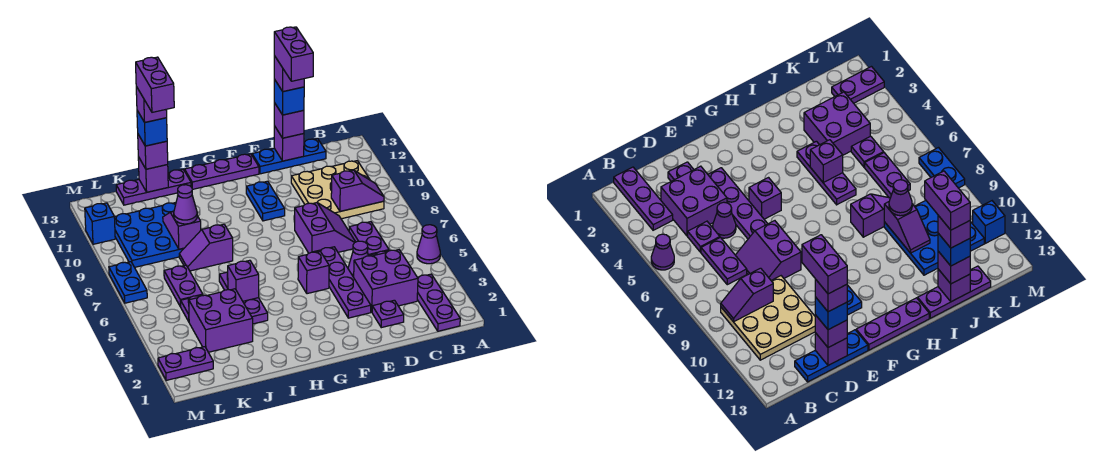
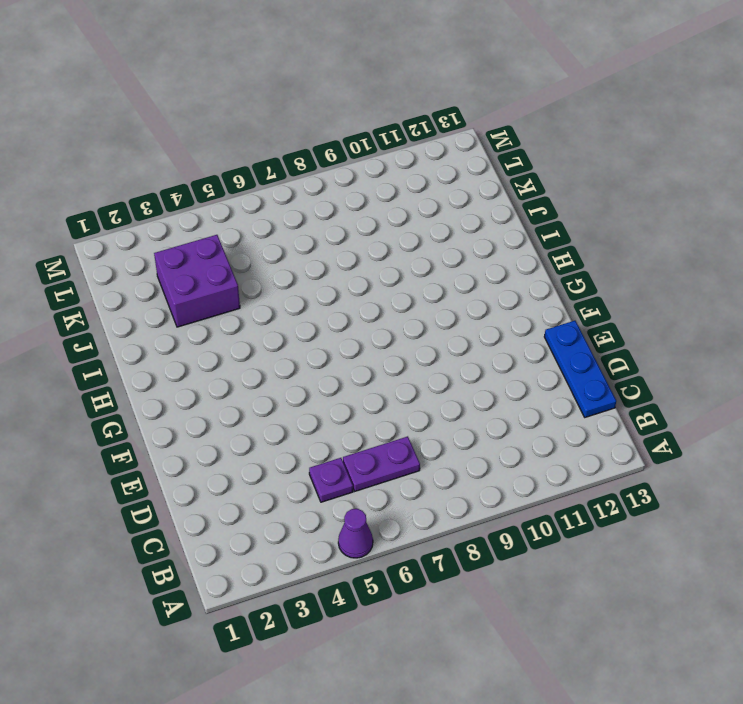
none -> purple 1x3 plate [417,274,460,331]
none -> tan 3x3 plate [291,161,384,219]
none -> purple 2x2 brick [354,250,418,312]
none -> purple 1x1 plate [372,300,404,328]

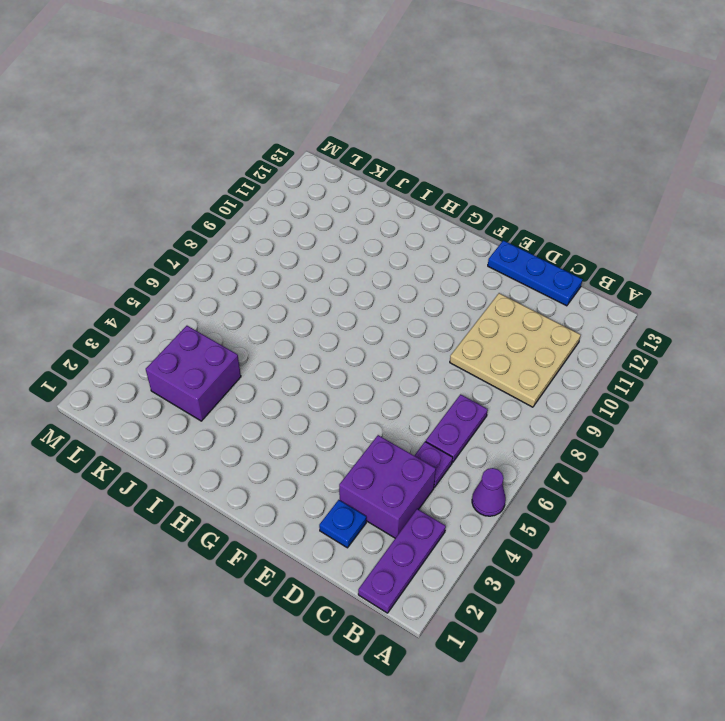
blue 1x1 plate [319,500,366,548] -> purple 1x1 plate [372,300,404,328]
none -> purple 1x1 cone [348,241,368,277]
none -> purple 2x2 slope [295,203,355,253]
none -> purple 1x4 plate [314,247,371,318]
none -> purple 1x1 brick [298,251,329,294]

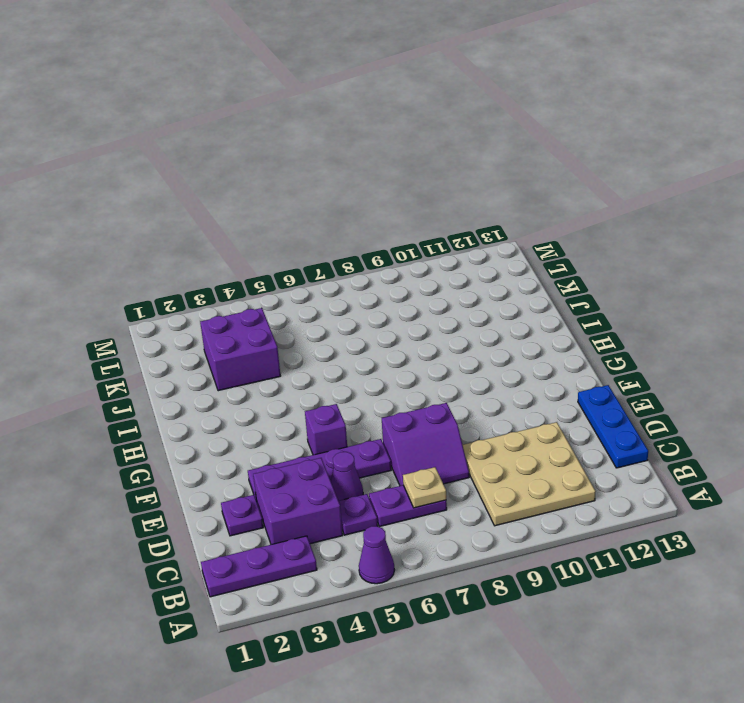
tan 1x1 plate [403,467,446,508] -> none
none -> blue 1x2 plate [246,181,285,221]
none -> purple 1x3 plate [185,154,259,189]
none -> purple 1x3 plate [219,272,268,324]
none -> purple 1x2 slope [179,224,233,271]

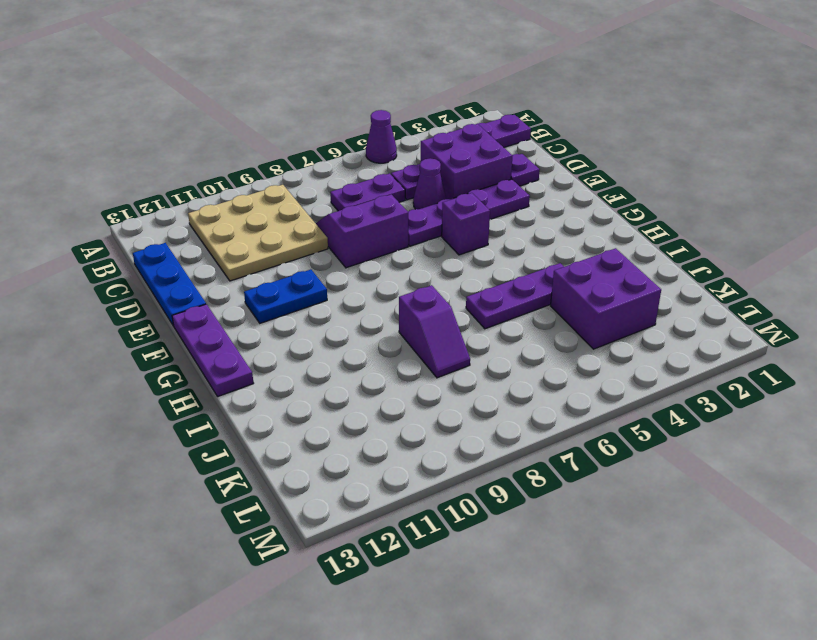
none -> purple 1x3 plate [116,169,191,205]
none -> blue 3x3 plate [114,203,184,267]
none -> purple 1x1 plate [181,295,204,321]
none -> purple 1x2 plate [164,265,203,307]

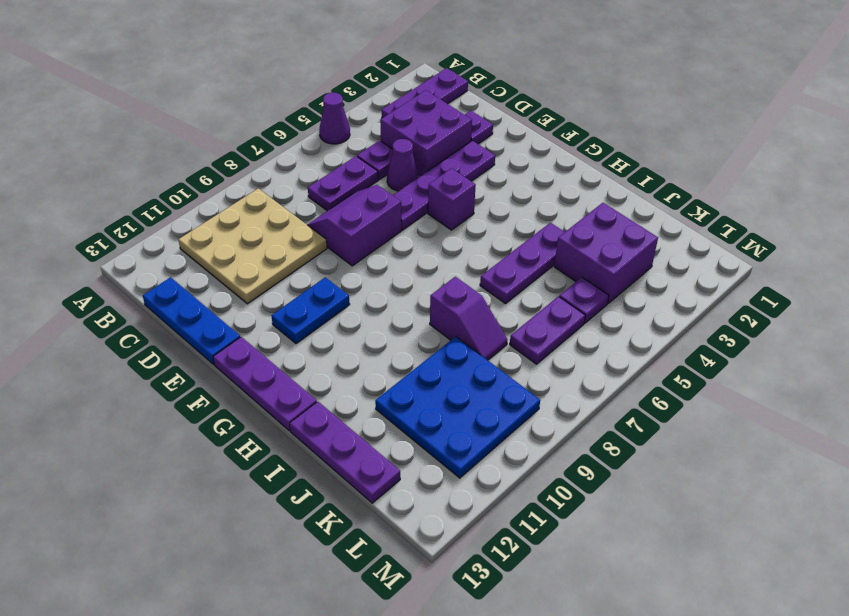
none -> purple 1x2 plate [158,347,213,380]
none -> blue 1x2 plate [109,262,147,303]
none -> blue 1x1 brick [85,203,115,244]
none -> purple 1x2 slope [331,170,384,211]

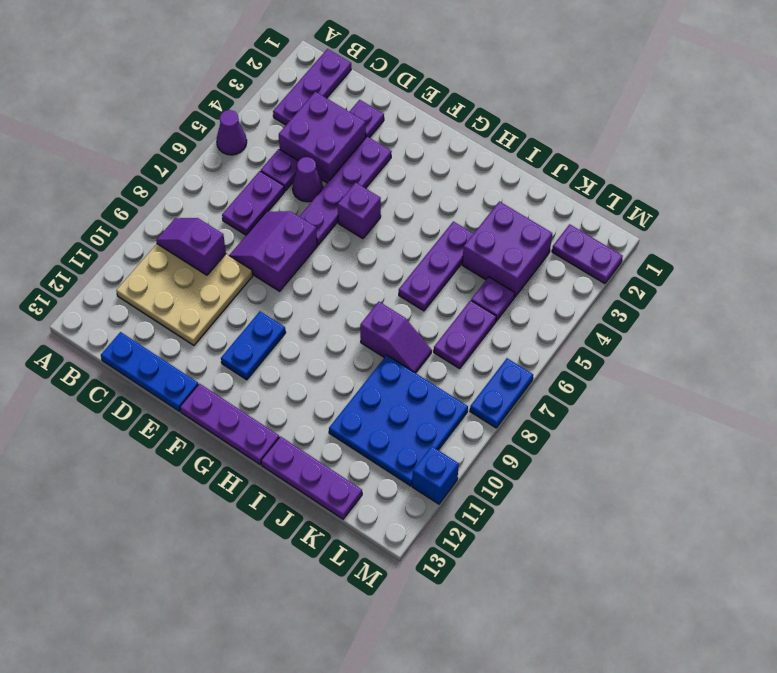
none -> purple 1x1 brick [274,126,304,161]
none -> purple 1x1 brick [227,260,259,301]
none -> purple 1x2 slope [163,212,201,249]
none -> purple 1x1 brick [138,157,168,192]

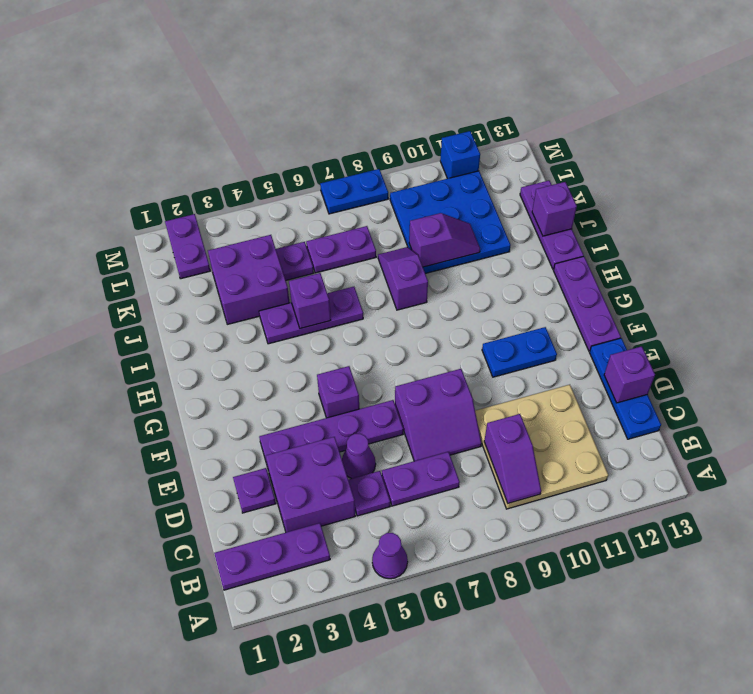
none -> purple 1x1 brick [274,103,304,138]
none -> purple 1x1 cone [174,185,197,224]
none -> purple 1x1 brick [138,135,168,169]
none -> blue 1x1 brick [274,79,304,115]

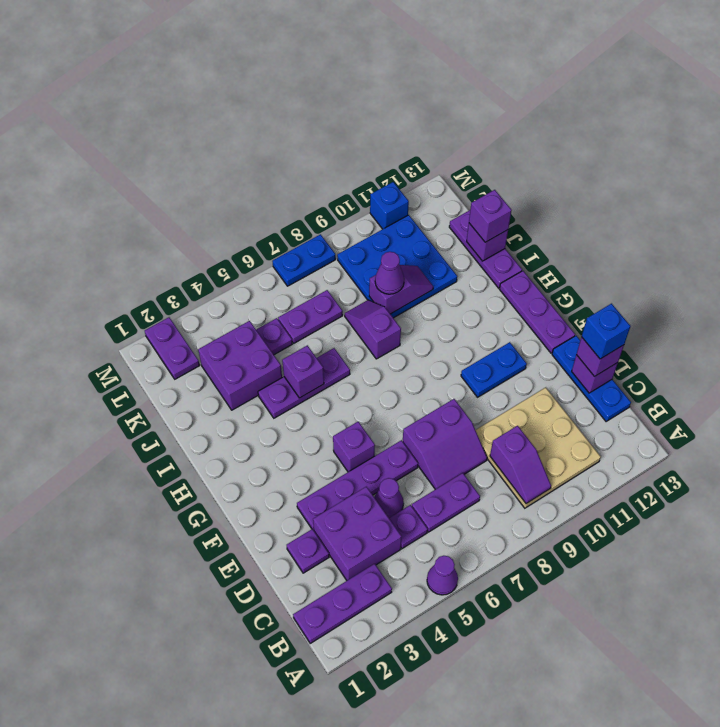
none -> blue 1x1 brick [137,111,167,146]
none -> purple 1x1 brick [274,56,304,92]
none -> purple 1x1 brick [136,87,167,122]
none -> purple 1x2 brick [274,27,313,81]

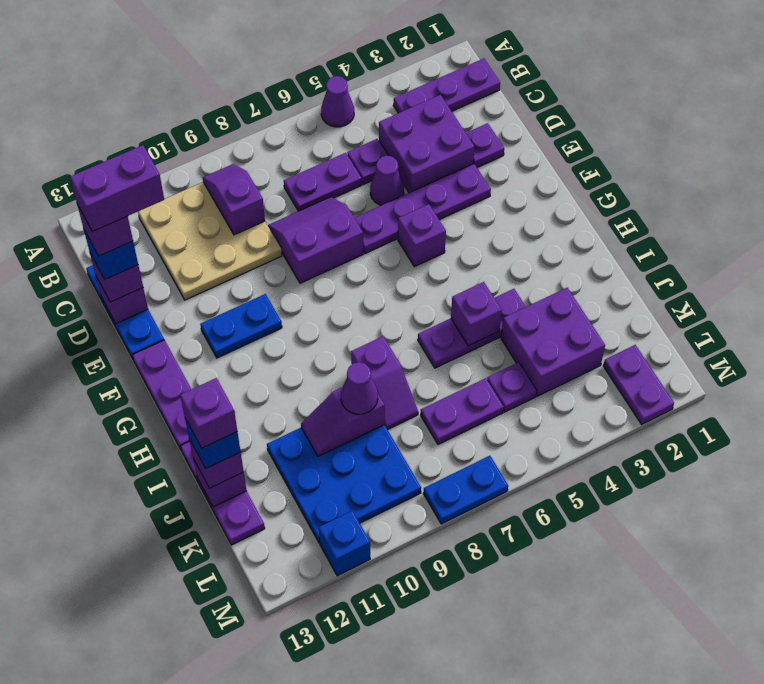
none -> purple 1x2 brick [136,57,174,112]

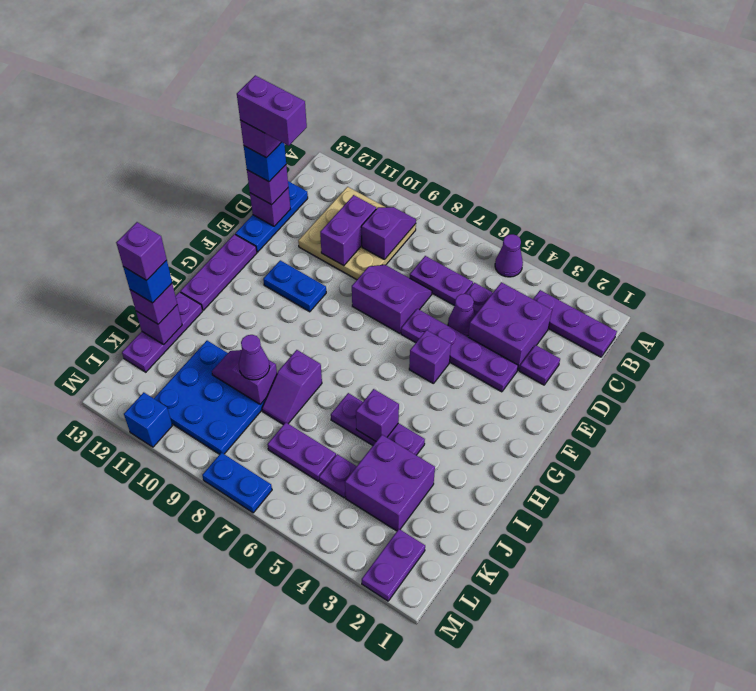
purple 1x2 brick [320,195,376,266] -> purple 1x2 brick turned to [136,57,174,112]

